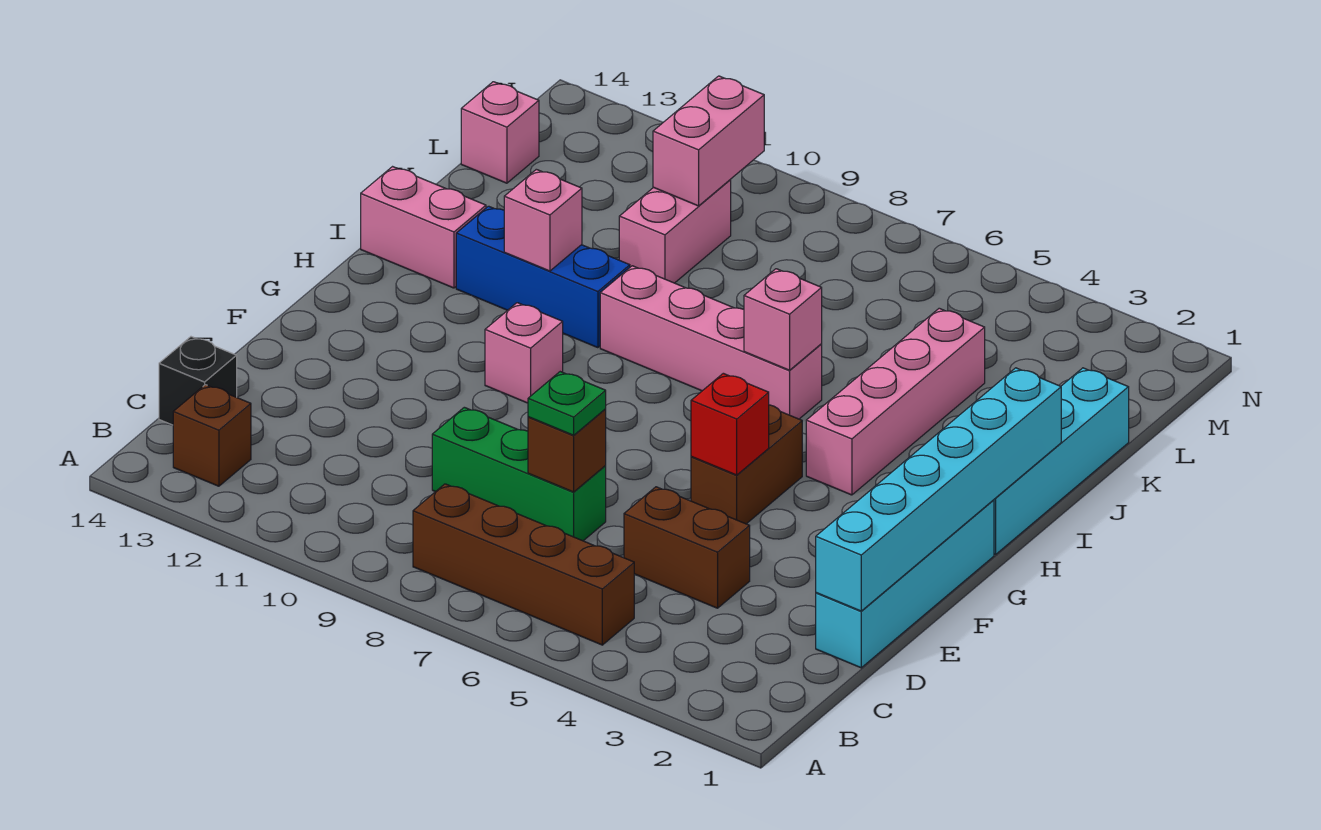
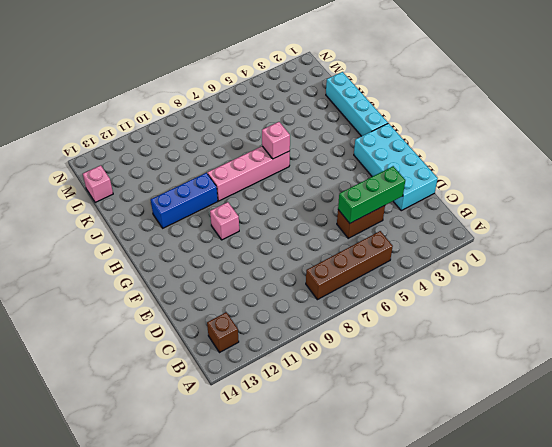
cyan 2x4 brick [354,123,438,211] -> cyan 1x4 brick [816,500,994,668]
green 1x3 brick [338,166,405,223] -> green 1x3 brick moved to [432,407,606,541]
none -> black 1x1 brick [159,337,237,425]
none -> brown 1x2 brick [691,405,802,524]
none -> pink 1x4 brick [806,308,985,495]

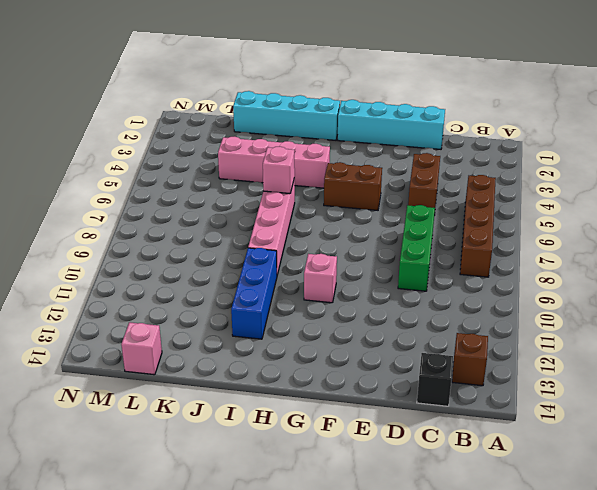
none -> pink 1x2 brick [361,167,486,288]
none -> pink 1x2 brick [619,180,731,283]
none -> cyan 1x6 brick [816,368,1061,611]

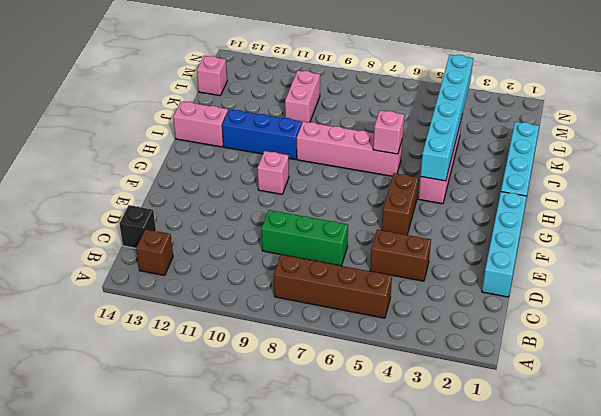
cyan 1x6 brick [420,55,473,181] -> cyan 1x6 brick moved to [816,368,1061,611]
none -> brown 1x1 brick [528,409,606,492]
none -> red 1x1 brick [691,373,769,475]
none -> pink 1x1 brick [504,169,582,271]

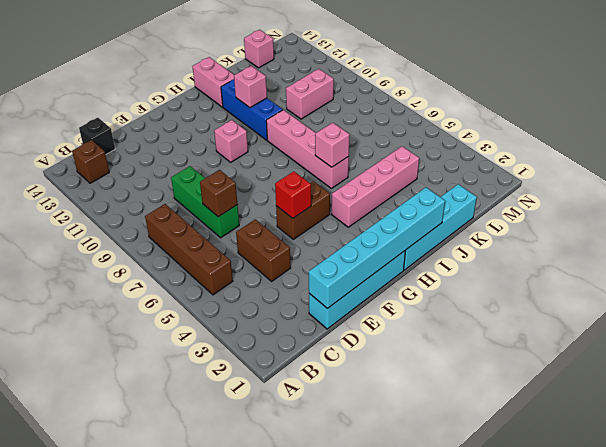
none -> pink 1x2 brick [653,76,764,206]
none -> green 1x1 plate [528,372,606,435]

